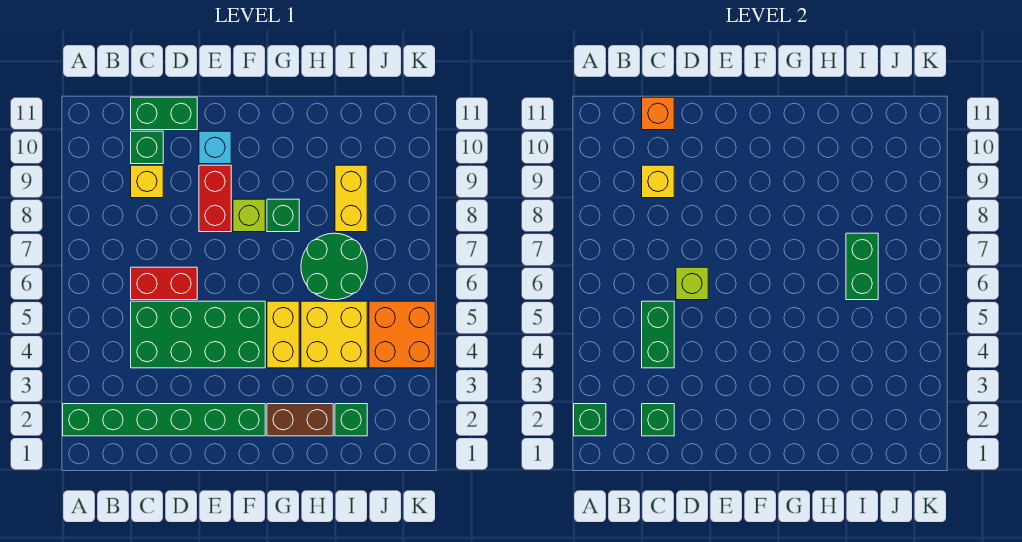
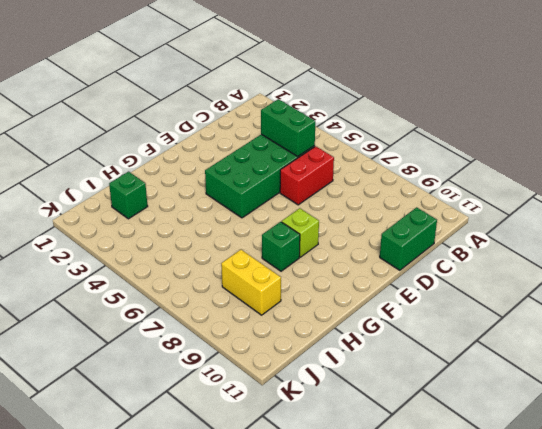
none -> green 1x6 brick [63,404,265,436]
none -> yellow 1x1 brick [131,165,163,198]
none -> green 1x1 brick [131,131,163,164]

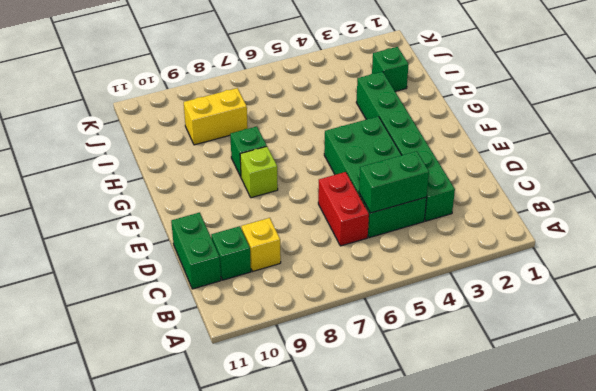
green 1x6 brick [356,72,455,221] -> green 1x6 brick moved to [63,404,265,436]
none -> red 1x2 brick [199,165,231,232]
none -> cyan 1x1 brick [199,131,231,164]
none -> brown 1x2 brick [267,404,333,436]

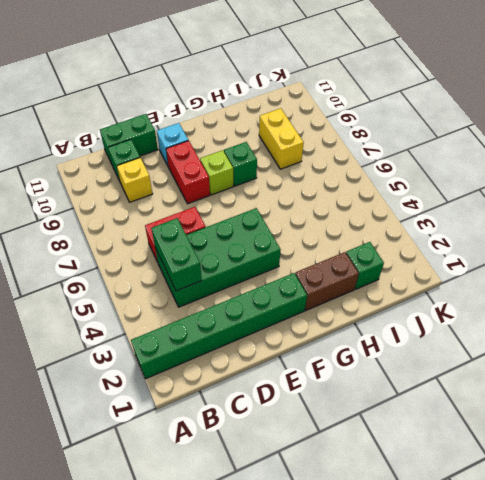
none -> yellow 1x2 brick [267,301,299,368]
none -> yellow 2x2 brick [301,301,367,368]
none -> green 2x2 round brick [301,233,367,300]

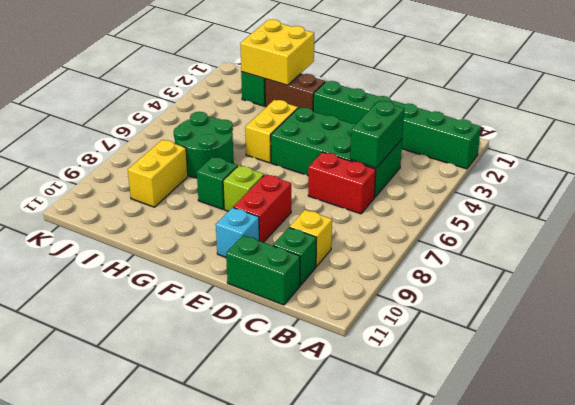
yellow 2x2 brick [240,19,314,85] -> yellow 2x2 brick moved to [301,301,367,368]
none -> orange 2x2 brick [369,301,435,368]
none -> green 1x1 brick [574,404,606,436]
none -> green 1x1 brick [642,404,674,436]

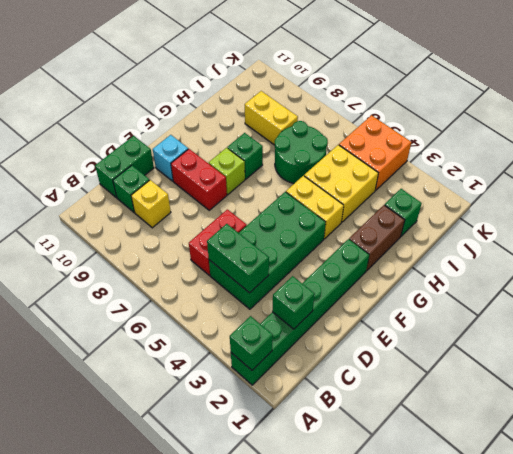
none -> yellow 1x1 brick [642,165,674,198]
none -> orange 1x1 brick [642,97,674,130]
none -> lime 1x1 brick [676,267,708,300]

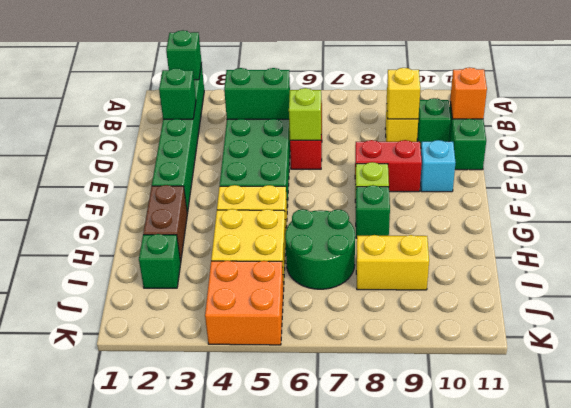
none -> green 1x2 brick [846,233,878,300]

